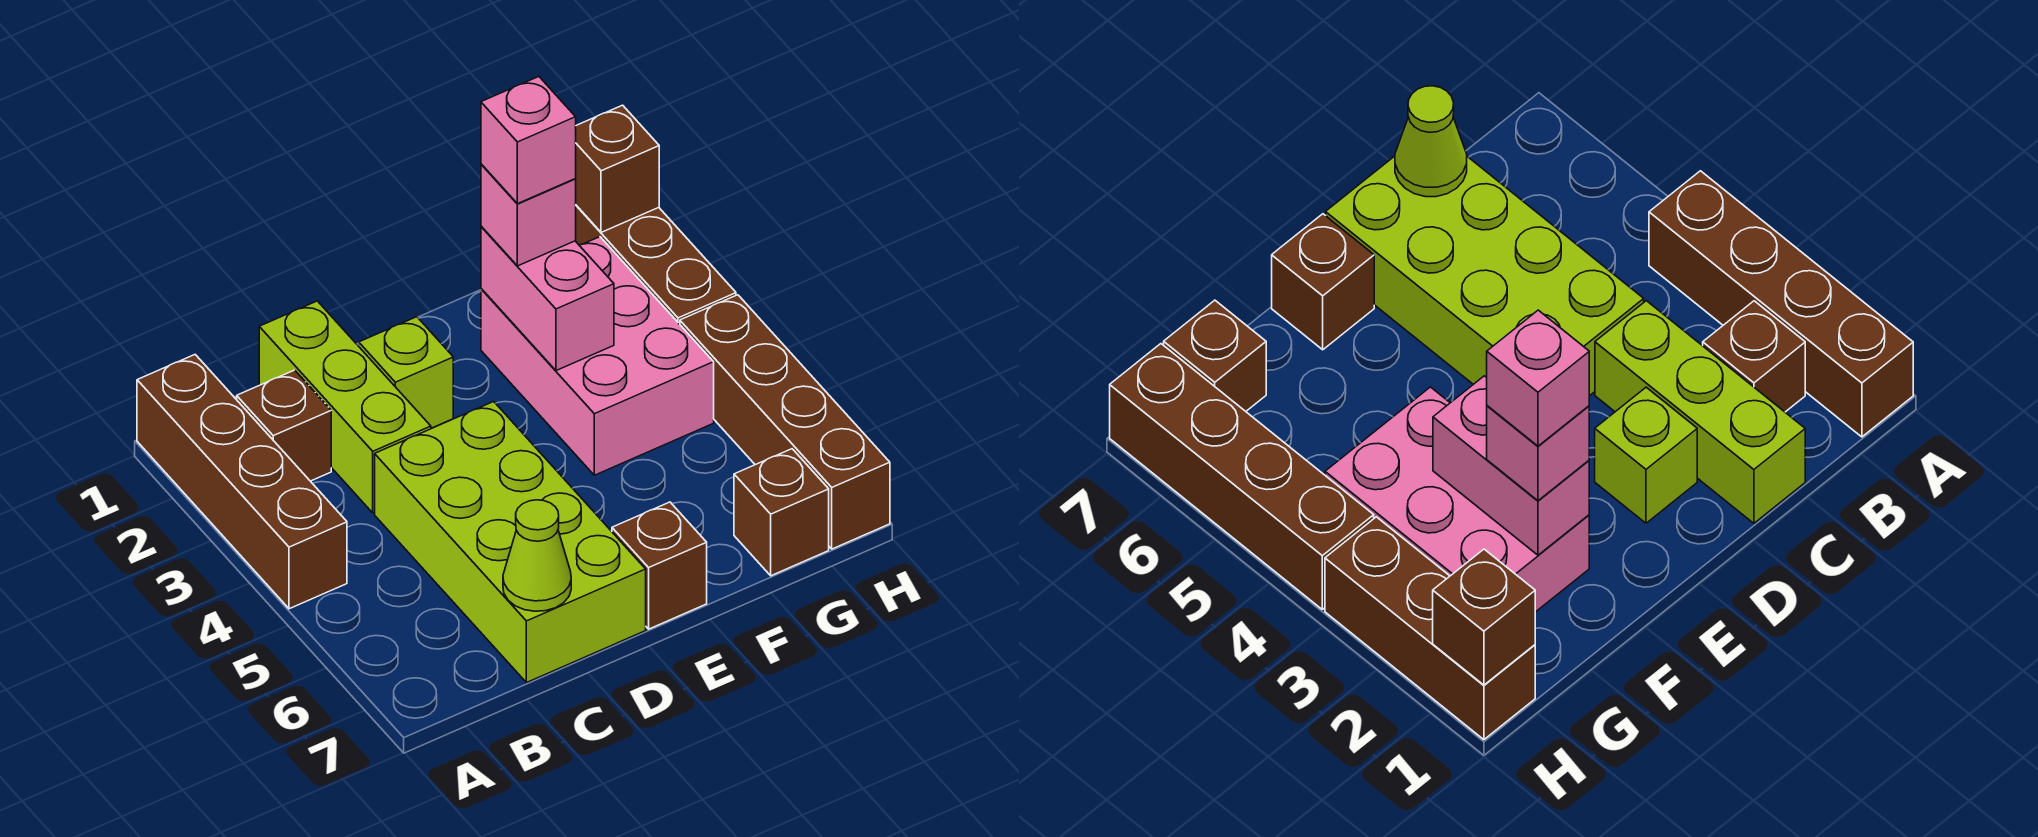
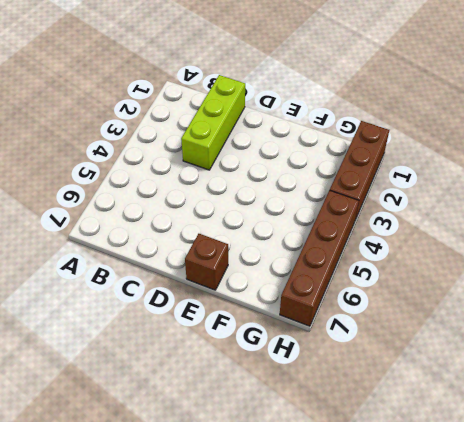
none -> brown 1x4 brick [137,355,347,609]
none -> brown 1x1 brick [237,370,331,481]
none -> lime 2x4 brick [375,402,646,683]

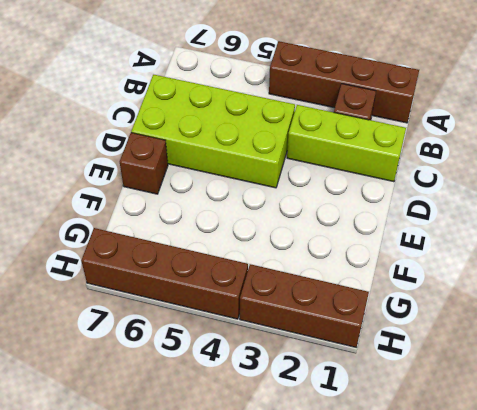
none -> lime 1x1 brick [359,317,453,428]
none -> pink 2x3 brick [481,237,714,475]
none -> brown 1x1 brick [734,449,829,576]

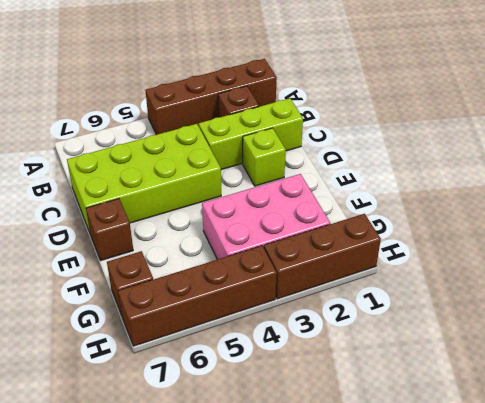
none -> lime 1x1 cone [503,500,571,611]
none -> pink 1x2 brick [481,226,614,371]
none -> brown 1x1 brick [575,105,659,232]

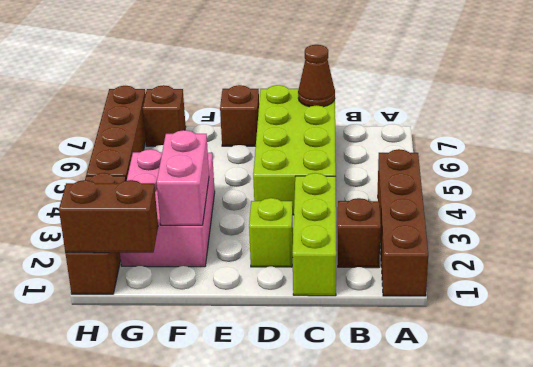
brown 1x1 cone [298,45,335,107] -> lime 1x1 cone [503,500,571,611]
brown 1x2 brick [59,180,158,253] -> brown 1x1 brick [575,105,659,232]
none -> pink 1x1 brick [481,164,576,266]
none -> pink 1x1 brick [481,77,576,204]

